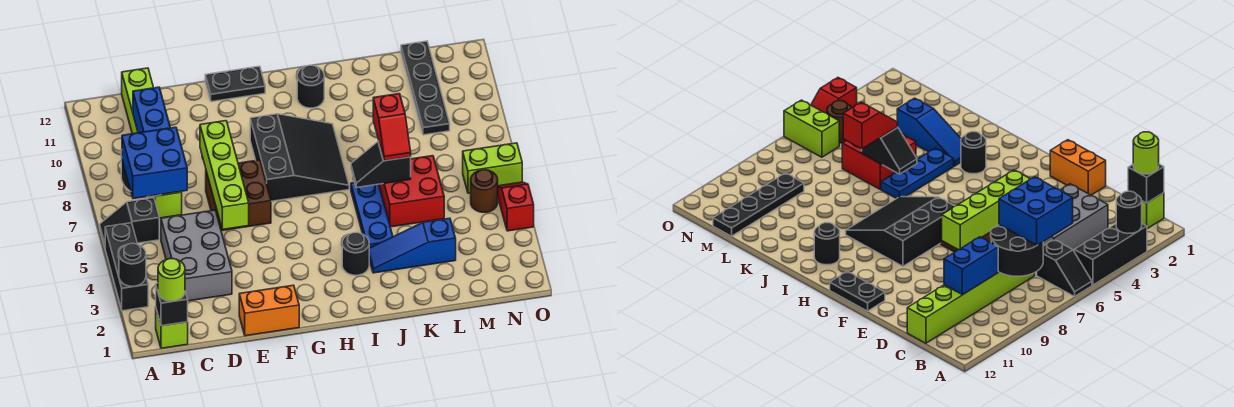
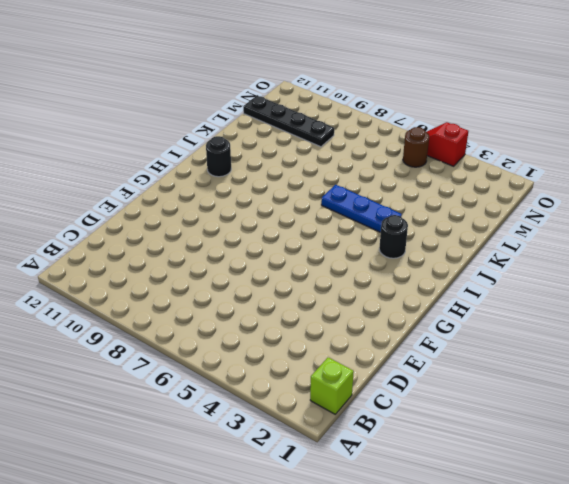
none -> black 1x3 brick [105,223,148,311]
none -> black 1x2 slope [100,198,159,247]
none -> grey 2x3 brick [161,210,232,301]

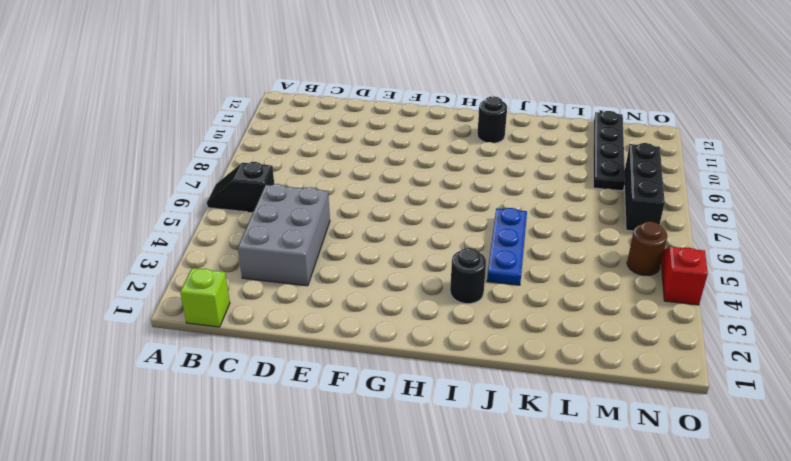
black 1x3 brick [624,143,665,231] -> black 1x3 brick moved to [105,223,148,311]
none -> lime 1x6 brick [122,68,182,218]
none -> orange 1x2 brick [239,285,299,336]
none -> brown 2x2 brick [206,160,271,231]

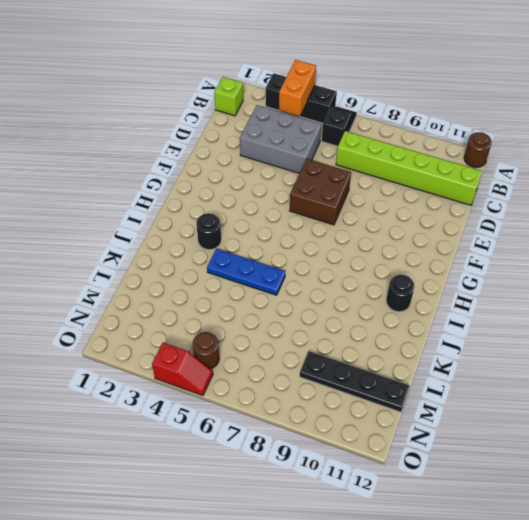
orange 1x2 brick [279,60,316,116] -> orange 1x2 brick moved to [239,285,299,336]
brown 1x1 round brick [464,132,492,168] -> none
none -> black 1x2 plate [205,66,265,102]
none -> black 3x3 slope [250,114,349,201]
none -> blue 1x3 slope [369,218,456,273]

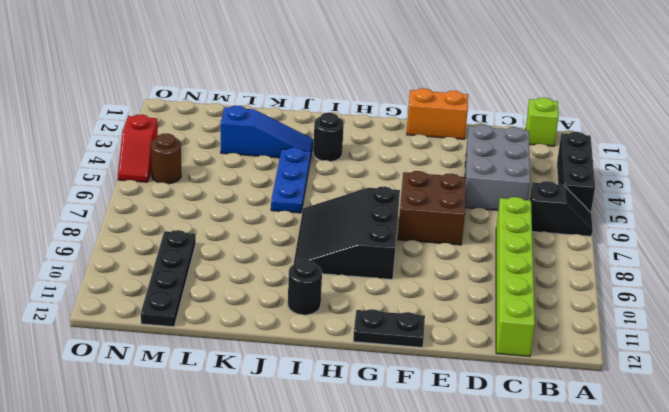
none -> red 2x2 brick [379,156,444,227]
none -> lime 1x2 brick [463,143,522,193]
none -> black 1x1 round brick [119,244,146,286]

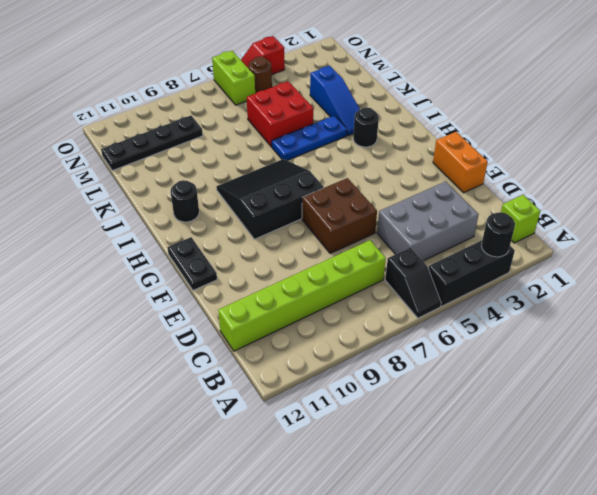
none -> black 1x1 brick [156,283,188,326]
none -> black 2x2 round brick [991,225,1043,276]
none -> blue 1x2 brick [133,87,170,133]

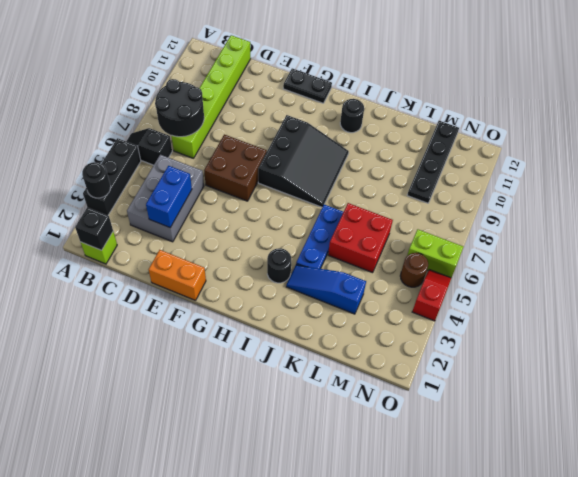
blue 1x2 brick [146,166,192,227] -> blue 1x2 brick moved to [133,87,170,133]
none -> lime 1x4 brick [200,121,249,229]
none -> black 1x2 slope [351,141,411,188]
none -> lime 1x1 round brick [158,259,185,301]

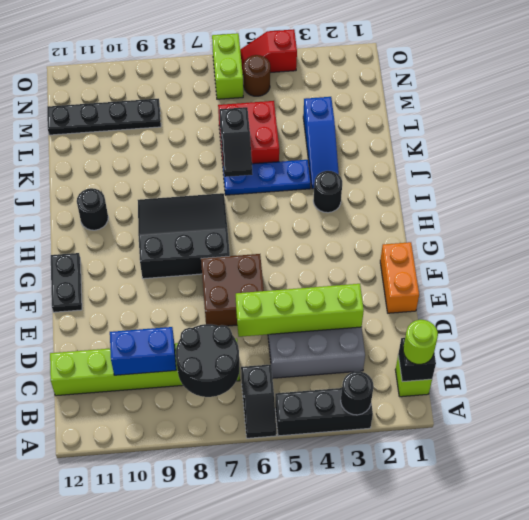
lime 1x4 brick [236,284,364,337] -> lime 1x4 brick moved to [200,121,249,229]
none -> blue 2x2 brick [122,127,187,199]
none -> red 1x2 slope [373,94,411,161]

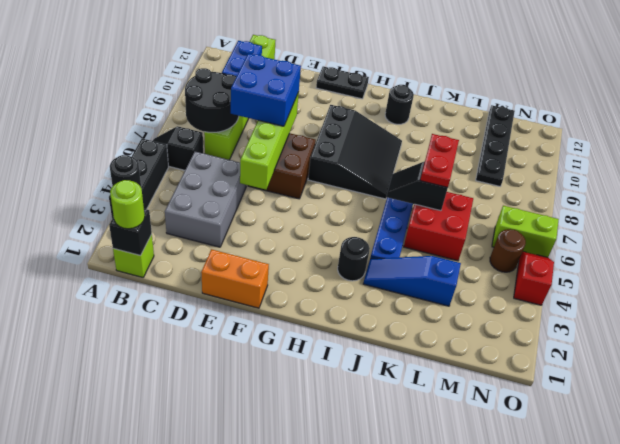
blue 2x2 brick [231,54,301,126] -> blue 2x2 brick moved to [122,127,187,199]
red 1x2 plate [420,134,459,187] -> red 1x2 slope [373,94,411,161]

